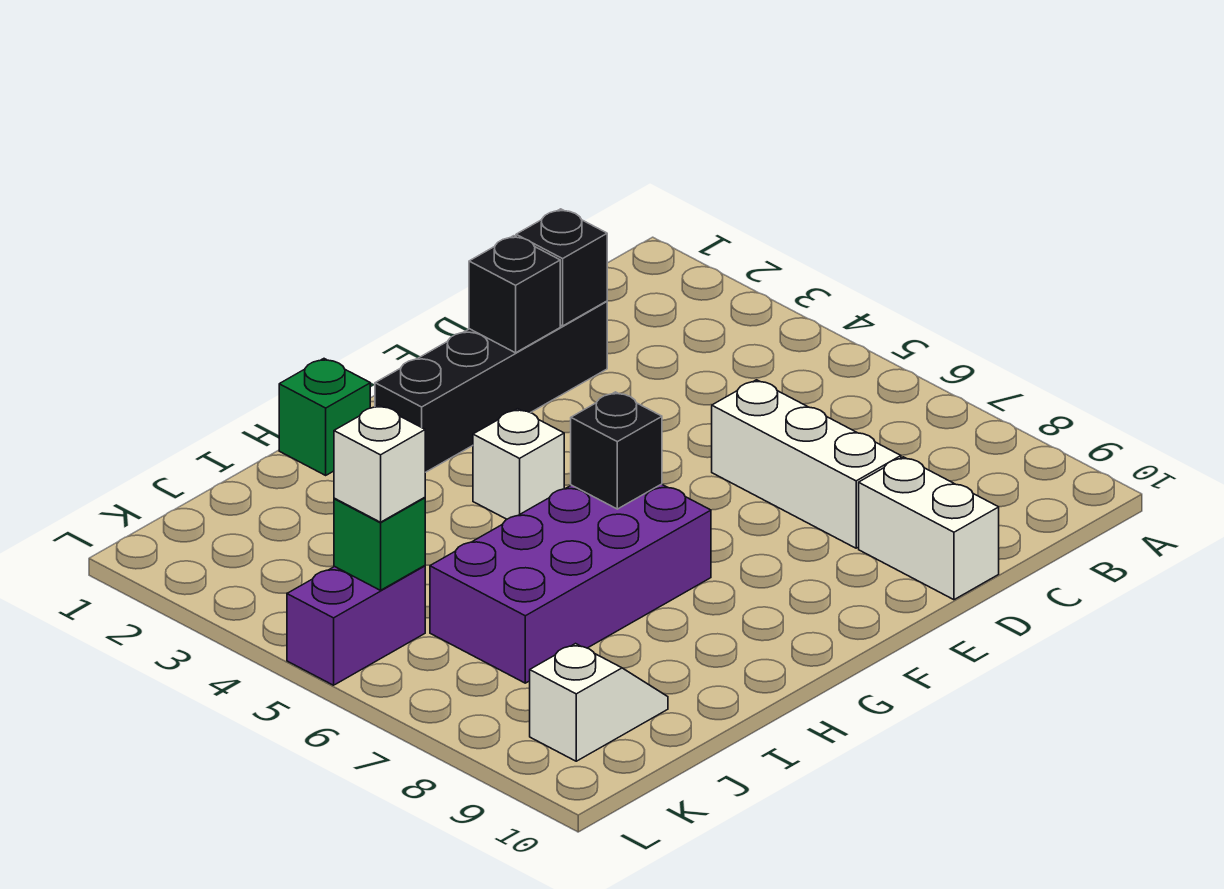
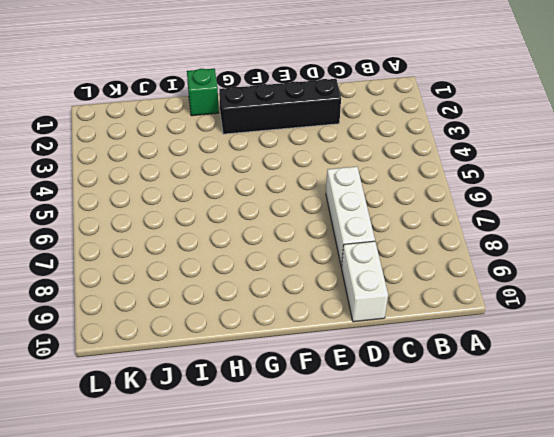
none -> white 1x1 brick [473,409,564,519]
none -> purple 2x4 brick [430,484,711,683]
none -> white 1x2 slope [530,644,668,761]

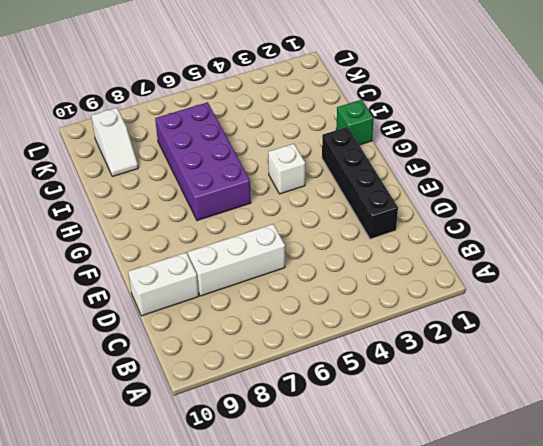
none -> purple 1x2 brick [287,566,425,685]
none -> black 1x1 brick [516,209,607,326]
none -> black 1x1 brick [469,236,560,353]

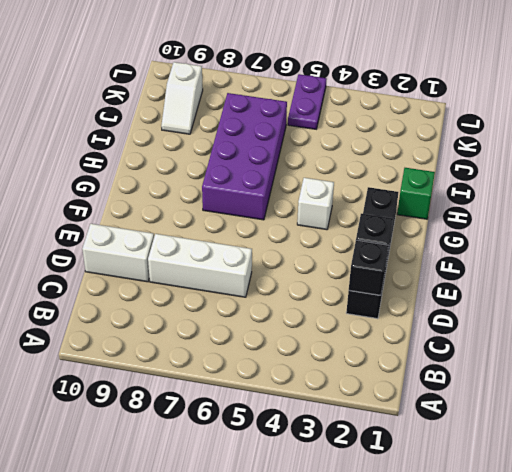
purple 1x2 plate [288,74,326,129] -> purple 1x2 brick [287,566,425,685]
none -> black 1x1 brick [571,392,662,509]
none -> green 1x1 brick [334,497,425,590]
none -> white 1x1 brick [334,405,425,522]

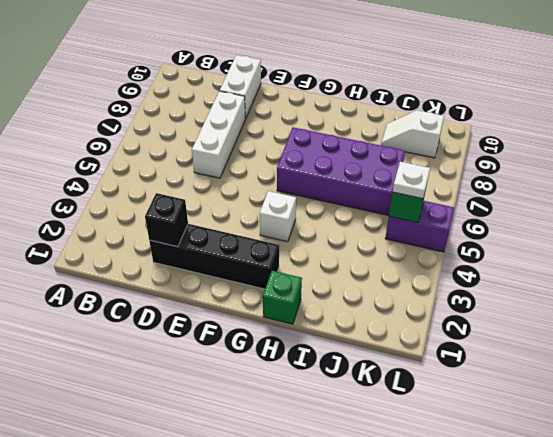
white 1x1 plate [393,162,430,199] -> white 1x1 brick [334,405,425,522]
none -> black 1x1 brick [469,236,560,353]
none -> black 1x1 brick [571,392,662,509]

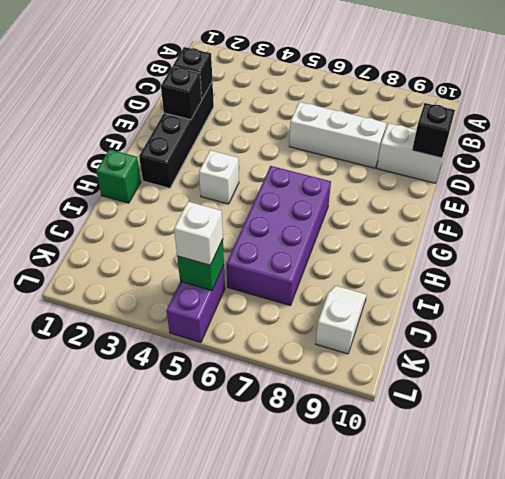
black 1x1 brick [412,103,455,158] -> black 1x1 brick moved to [571,392,662,509]

